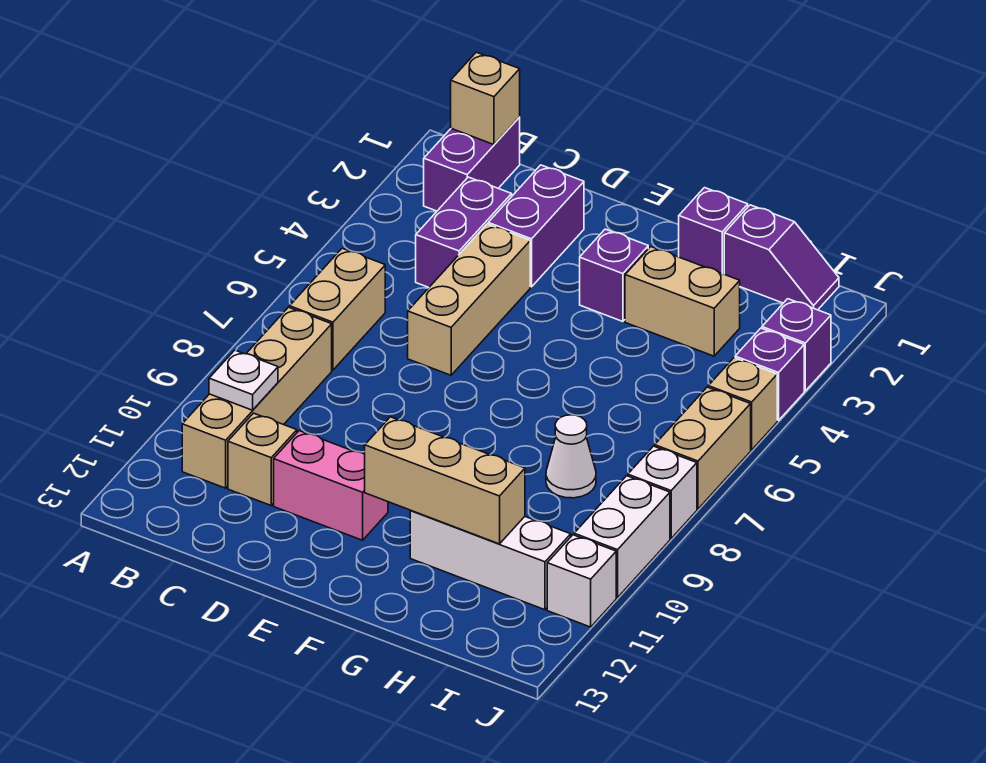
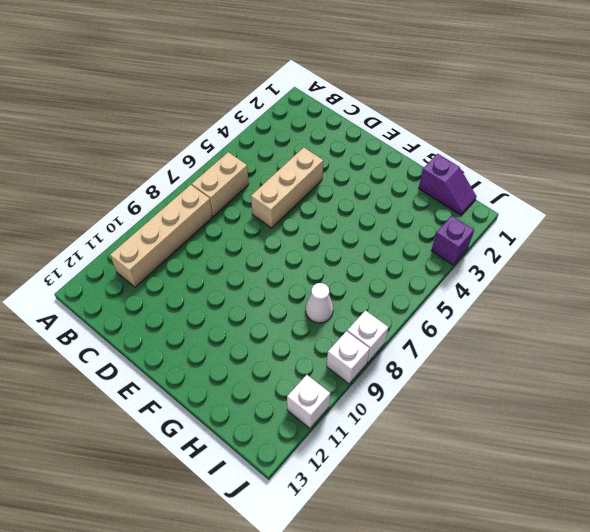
white 1x1 brick [327,331,370,384] -> white 1x2 brick [574,476,670,598]
none -> purple 1x2 brick [424,117,520,211]
none -> purple 1x2 brick [416,177,512,287]
none -> tan 1x1 brick [228,413,297,505]

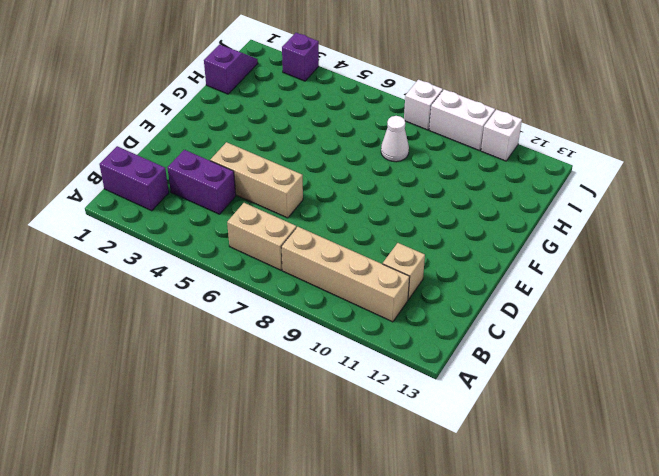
none -> purple 1x2 brick [488,165,584,287]
none -> pink 1x2 brick [274,431,388,540]
none -> purple 1x1 brick [580,229,648,322]

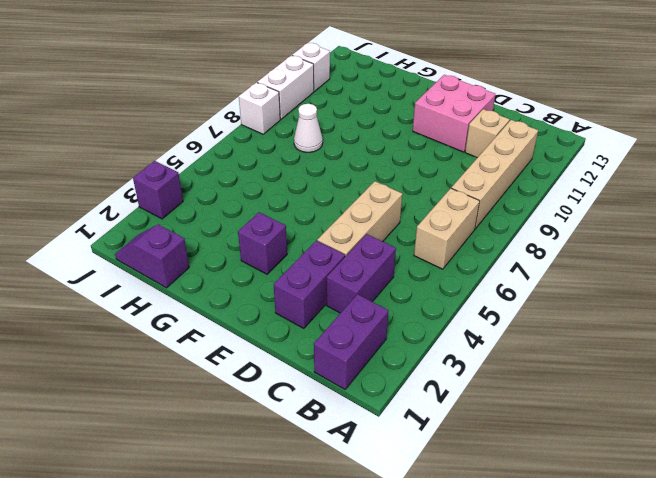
pink 2x2 brick [413,75,495,152] -> pink 1x2 brick [274,431,388,540]
none -> purple 1x1 brick [679,188,748,274]
none -> tan 1x2 brick [625,247,740,356]
none -> white 1x3 brick [410,511,571,610]

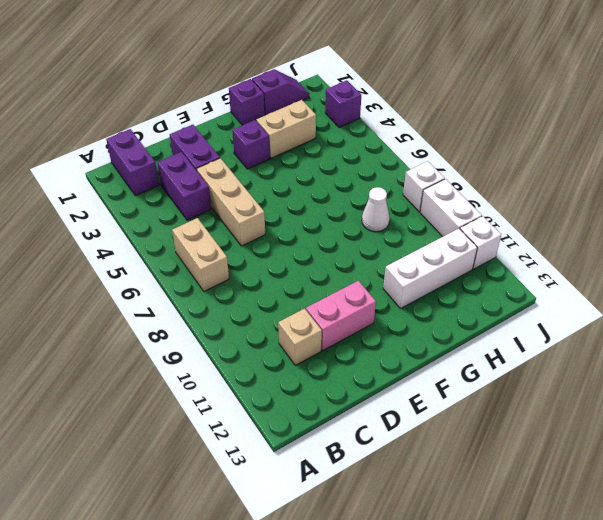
none -> tan 1x4 brick [182,307,332,488]
none -> purple 1x1 brick [735,328,804,420]
none -> tan 1x1 brick [708,358,777,450]

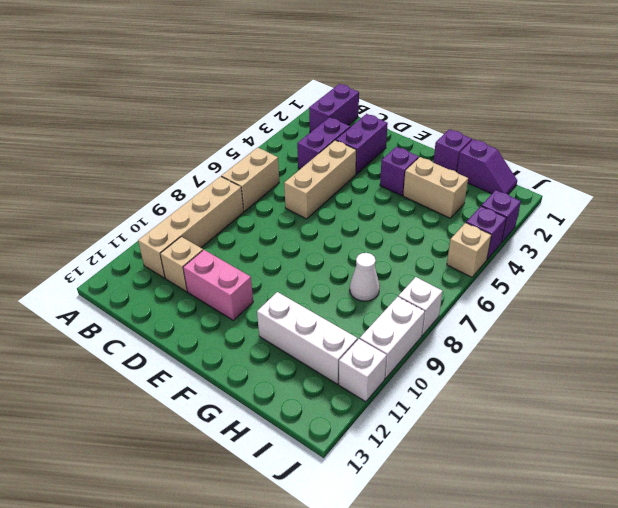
none -> tan 1x2 brick [655,387,751,509]
none -> tan 1x1 brick [451,52,520,145]
none -> white 1x1 plate [209,350,278,410]

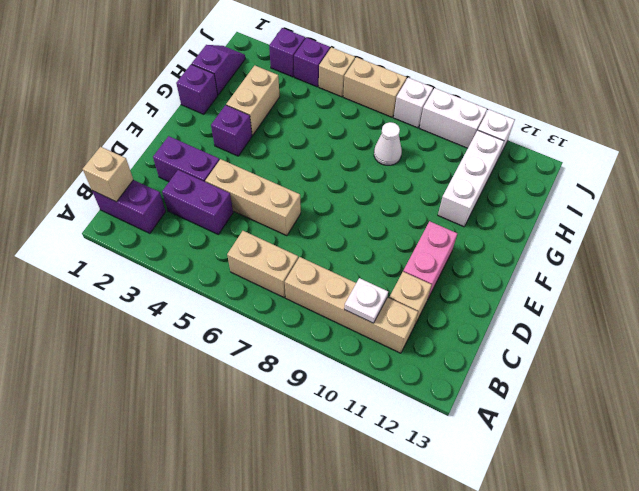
none -> tan 1x3 brick [365,417,525,544]

